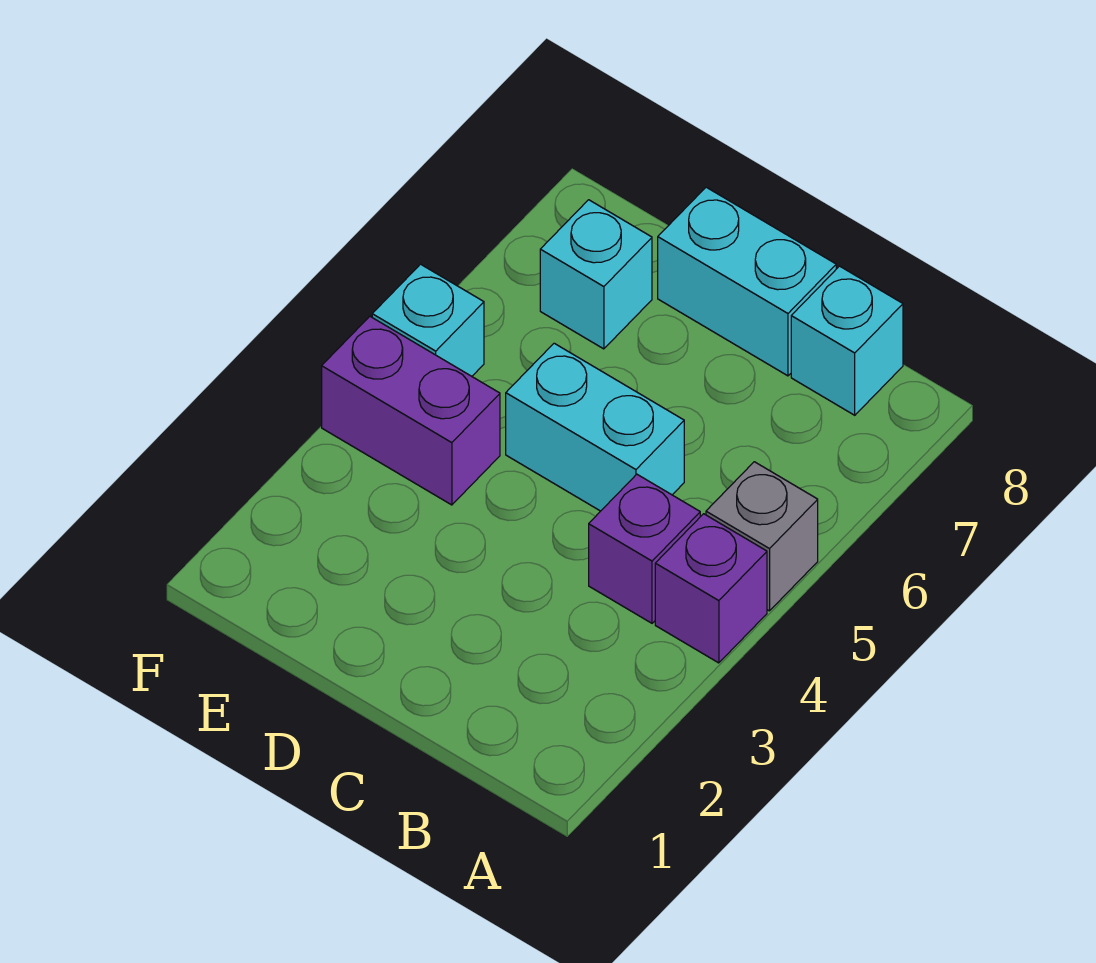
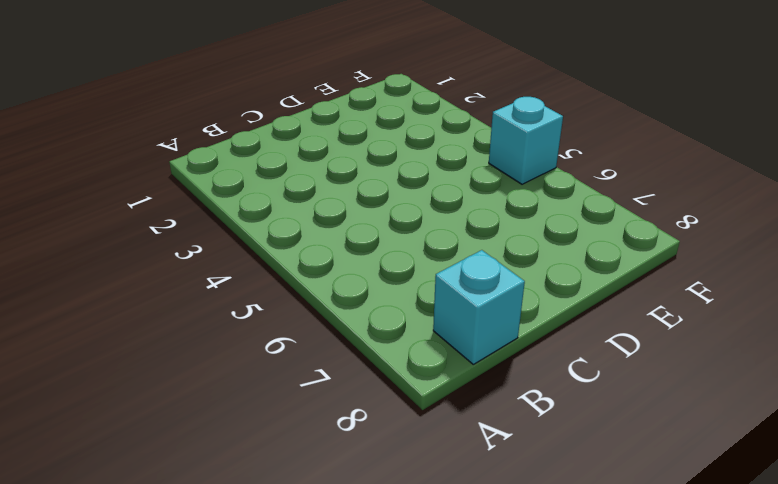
none -> purple 1x1 brick [655,514,767,663]
none -> grey 1x1 brick [706,462,818,611]

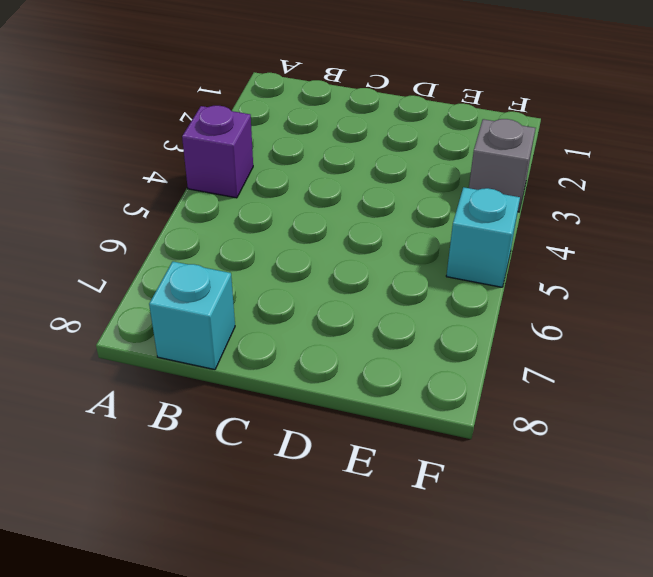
grey 1x1 brick [469,119,536,212] -> grey 1x1 brick moved to [706,462,818,611]
none -> purple 1x1 brick [589,474,700,623]
none -> cyan 1x2 brick [506,343,684,511]

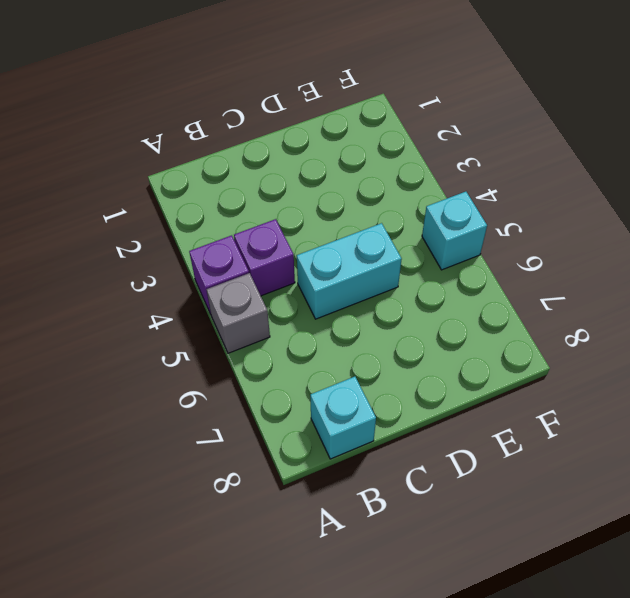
none -> cyan 1x2 brick [658,187,836,376]
none -> purple 1x2 brick [322,316,500,505]

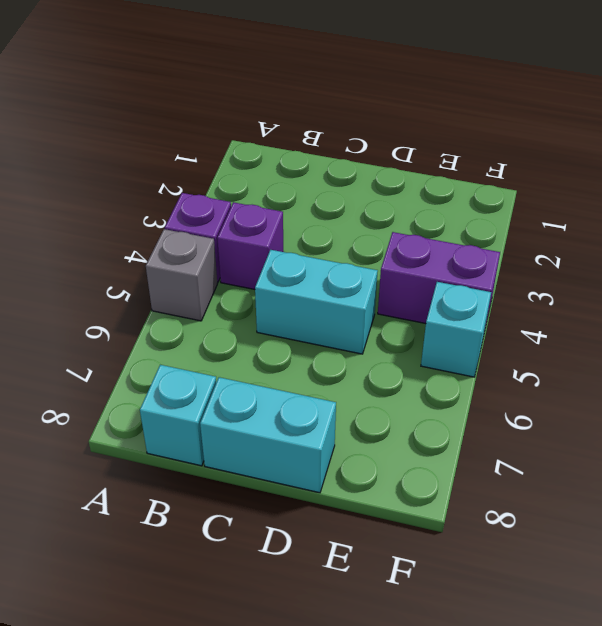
none -> cyan 1x1 brick [540,200,652,349]

